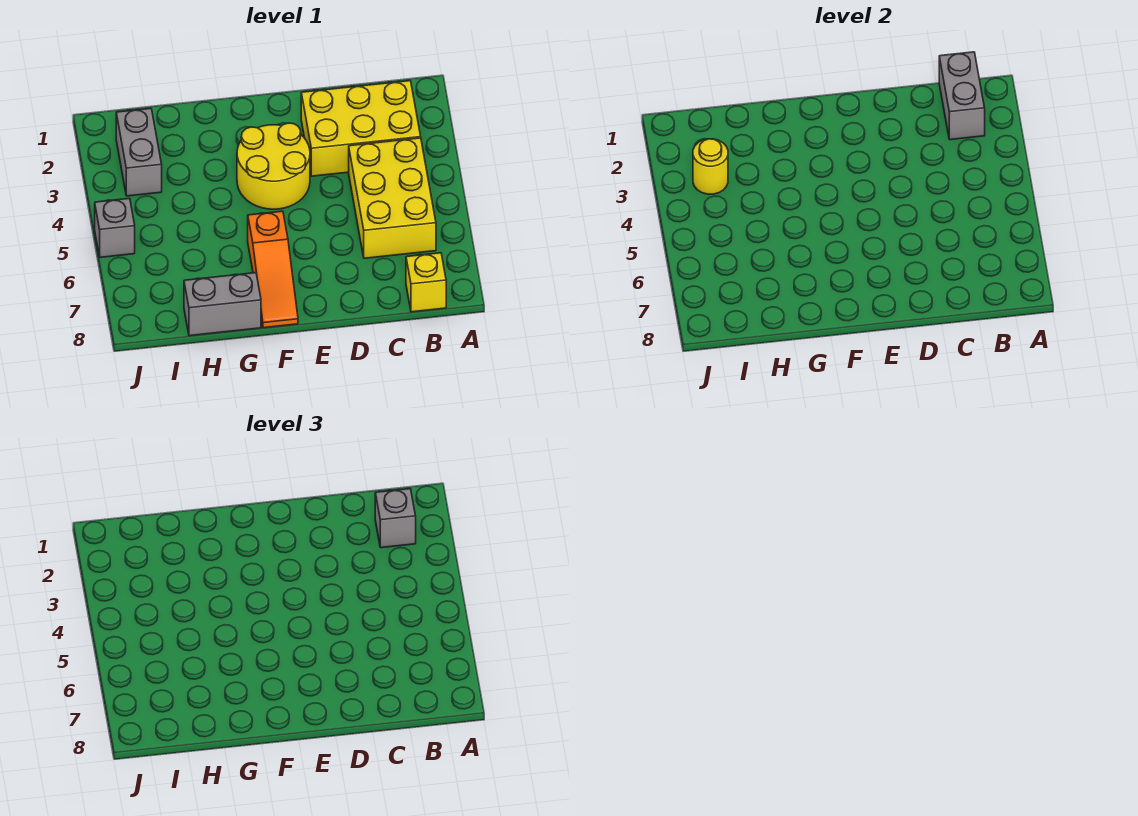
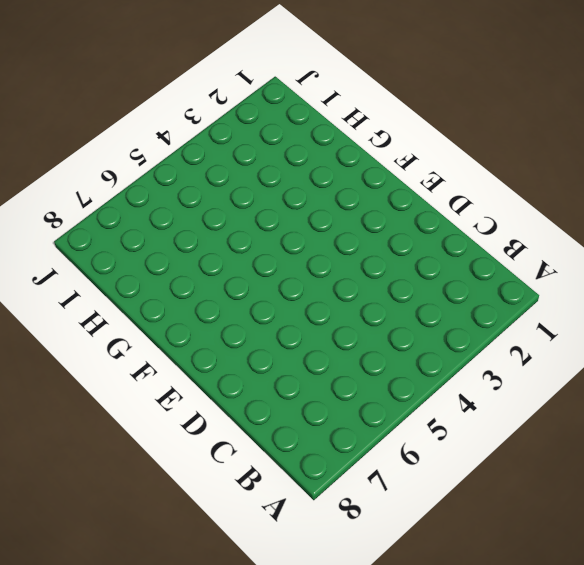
none -> yellow 2x3 brick [301,81,421,176]
none -> yellow 2x3 brick [349,138,436,258]

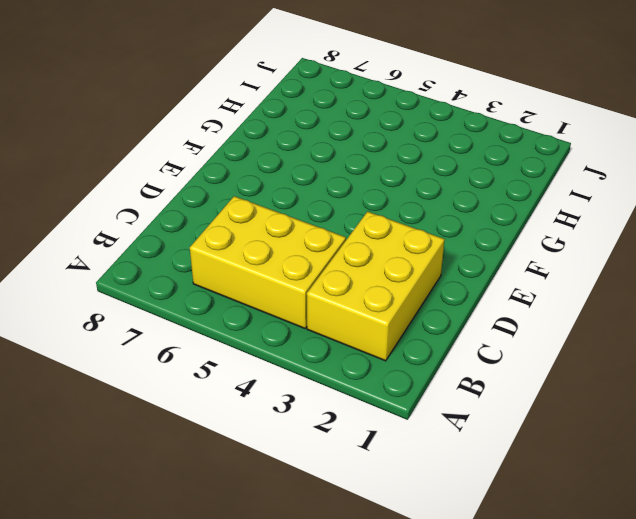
none -> yellow 1x1 brick [406,253,446,312]
none -> yellow 2x2 round brick [237,123,310,209]

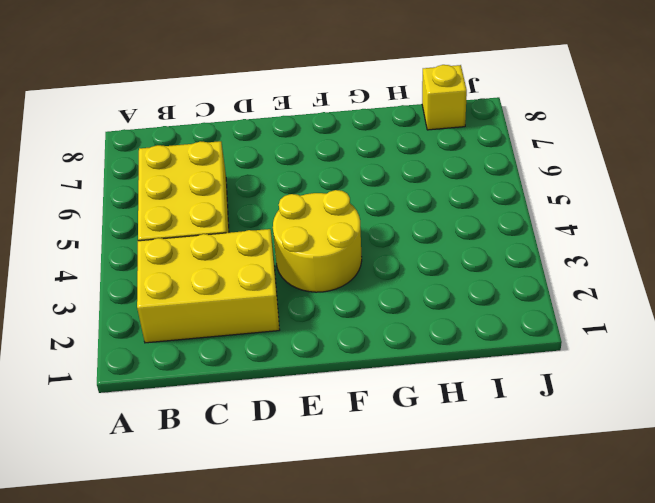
yellow 1x1 brick [422,65,467,130] -> yellow 1x1 brick moved to [406,253,446,312]
none -> orange 1x3 slope [248,211,298,328]
none -> grey 1x2 brick [184,273,261,336]

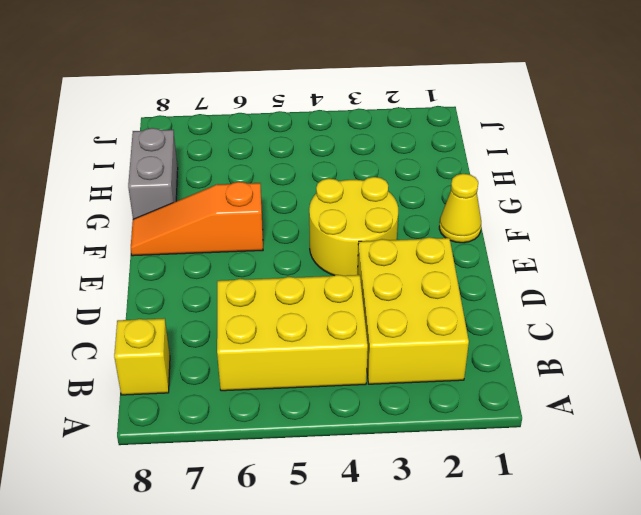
yellow 1x1 cone [439,174,481,243] -> none
none -> grey 1x2 brick [116,108,162,196]
none -> grey 1x1 brick [95,198,135,257]

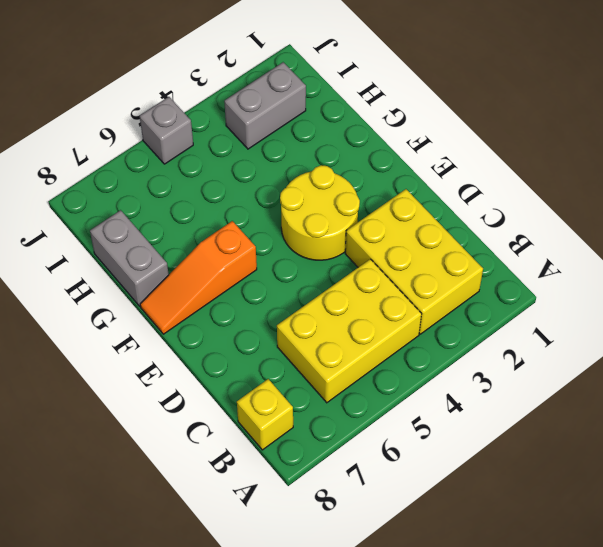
none -> grey 1x2 brick [939,52,985,140]
none -> yellow 1x1 round brick [693,139,728,194]

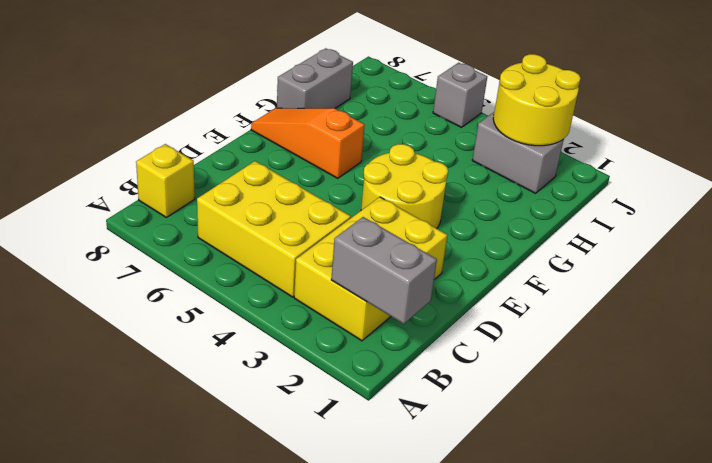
yellow 2x2 round brick [493,54,581,146] -> yellow 1x1 round brick [693,139,728,194]
none -> grey 1x1 brick [375,489,416,548]

